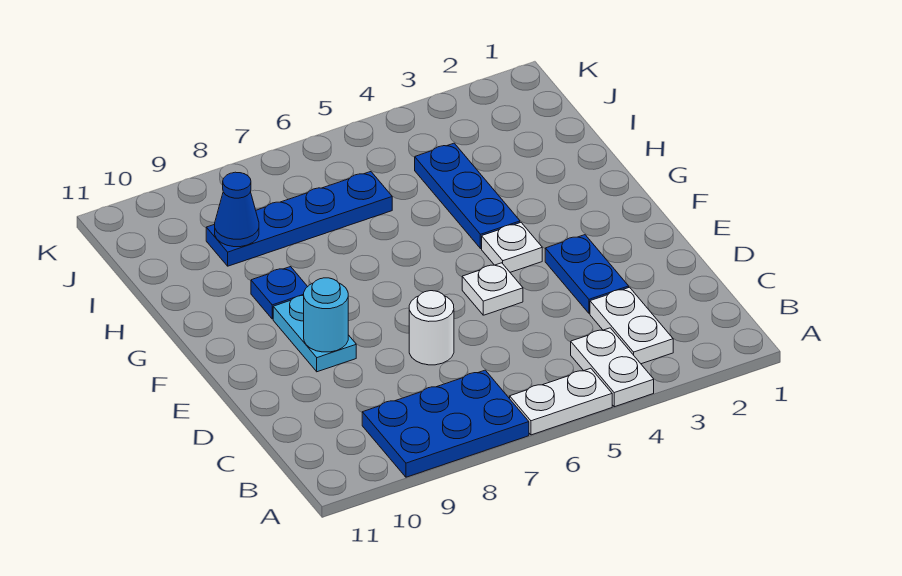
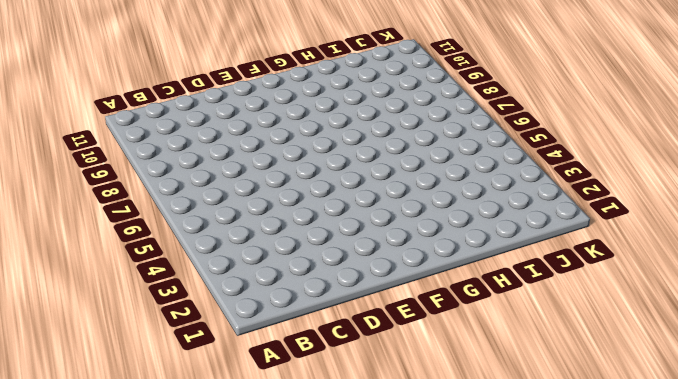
none -> white 1x2 plate [571,328,654,407]
none -> white 1x2 plate [510,368,612,435]
none -> blue 2x3 plate [362,370,529,477]

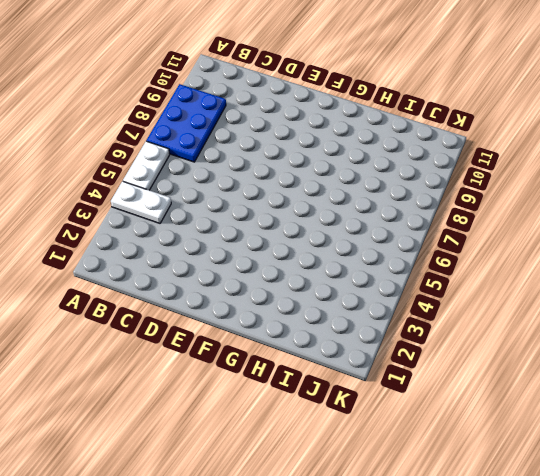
none -> white 1x2 plate [590,287,673,364]
none -> blue 1x2 plate [545,235,629,313]
none -> white 1x1 round brick [409,291,454,365]

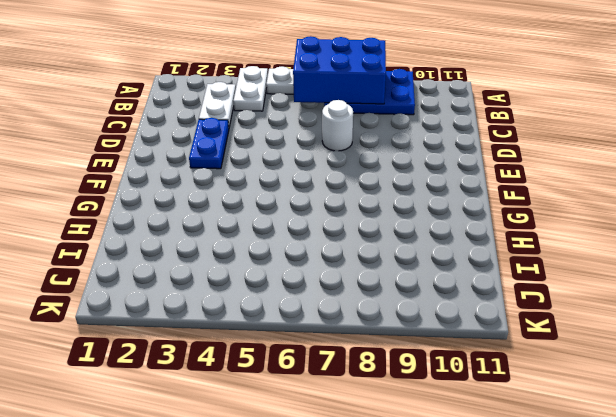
blue 2x3 brick [293,36,386,104] -> none
none -> white 1x1 plate [462,263,523,315]
none -> cyan 1x2 plate [273,295,356,372]
none -> white 1x1 plate [482,223,542,272]

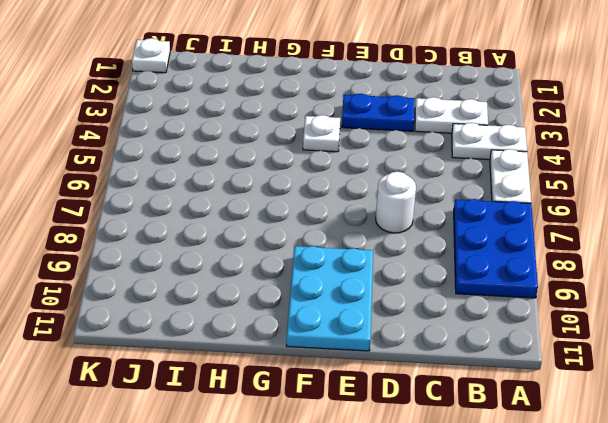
cyan 2x3 plate [286,246,373,351] -> cyan 1x2 plate [273,295,356,372]
white 1x1 plate [132,38,170,73] -> white 1x1 plate moved to [462,263,523,315]
none -> blue 1x3 plate [415,143,520,249]
none -> blue 1x1 plate [251,267,308,319]
none -> blue 1x4 plate [206,172,392,266]

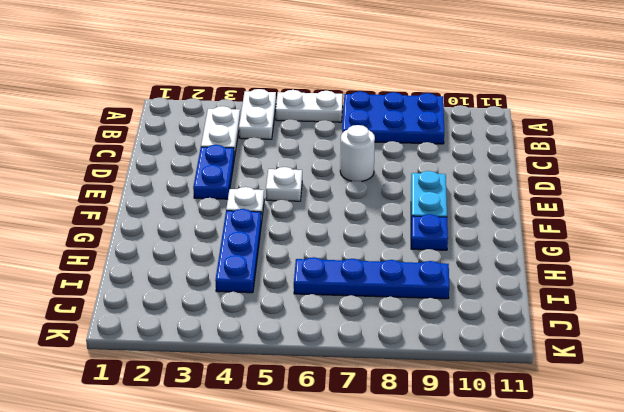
none -> cyan 1x1 round brick [304,278,348,352]
none -> blue 1x1 cone [215,172,259,247]

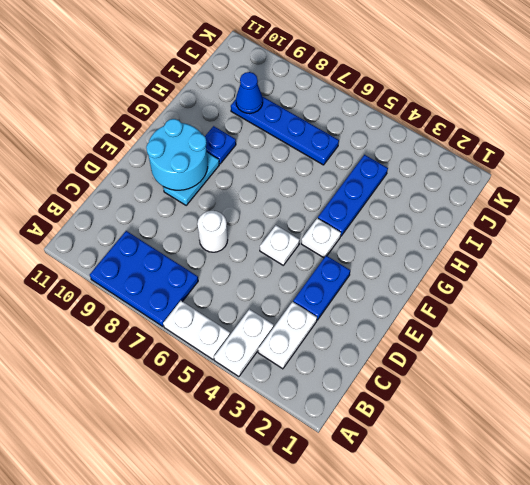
cyan 2x2 round brick [146,119,208,190] -> cyan 1x1 round brick [304,278,348,352]

